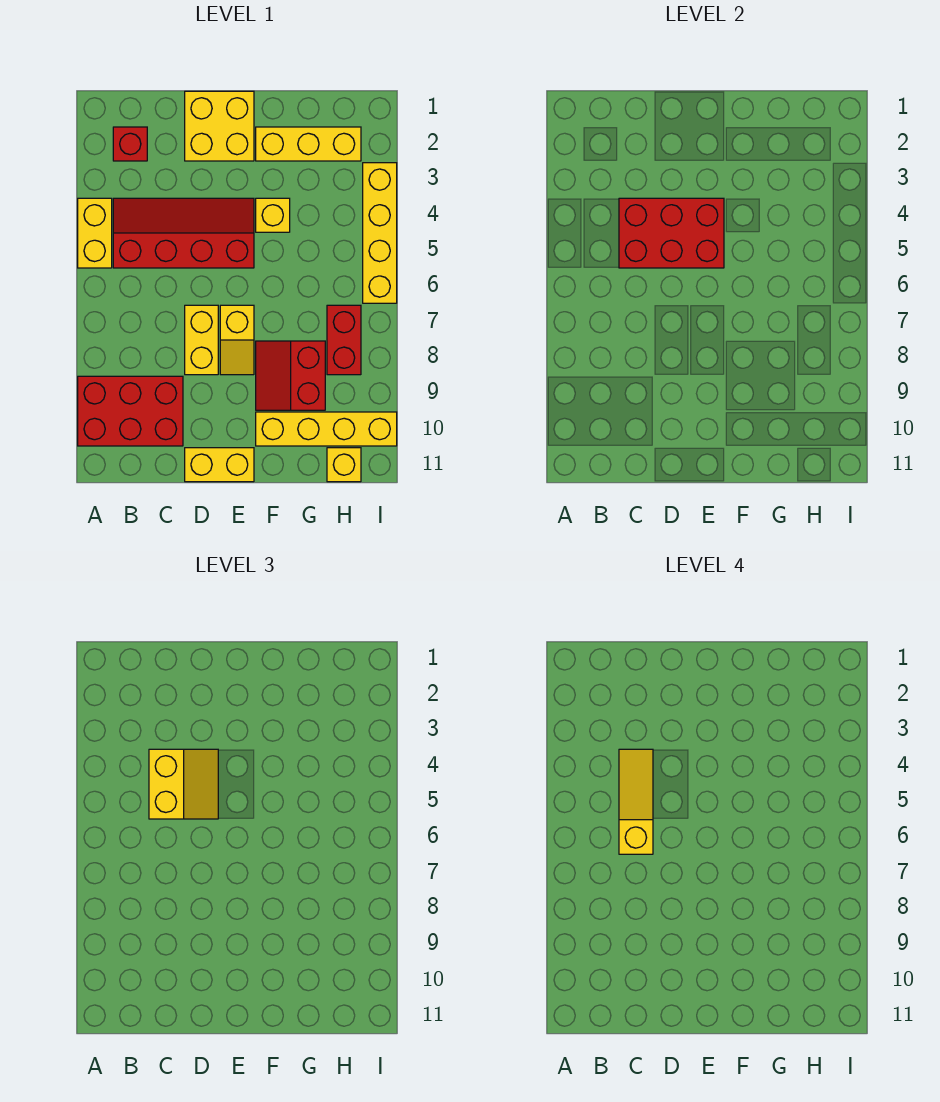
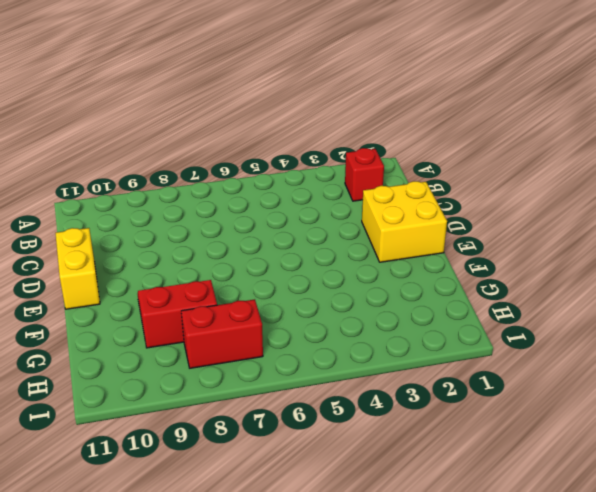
none -> yellow 1x2 brick [78,198,112,268]
none -> red 2x3 brick [78,376,183,446]
none -> red 2x4 slope [113,198,254,268]

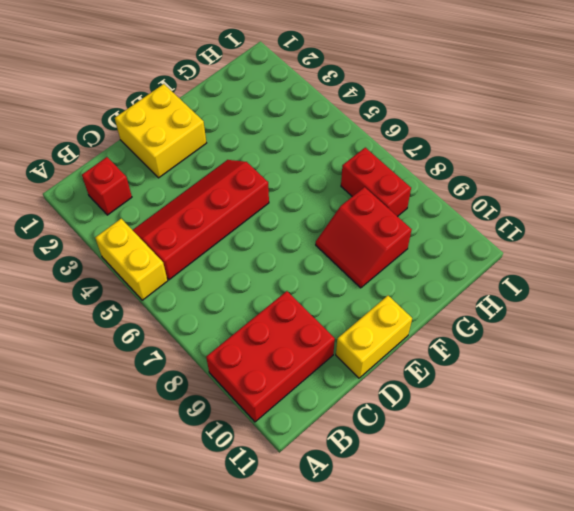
none -> yellow 1x2 brick [185,305,218,375]
none -> yellow 1x2 slope [220,305,254,375]
none -> yellow 1x3 brick [256,127,361,161]

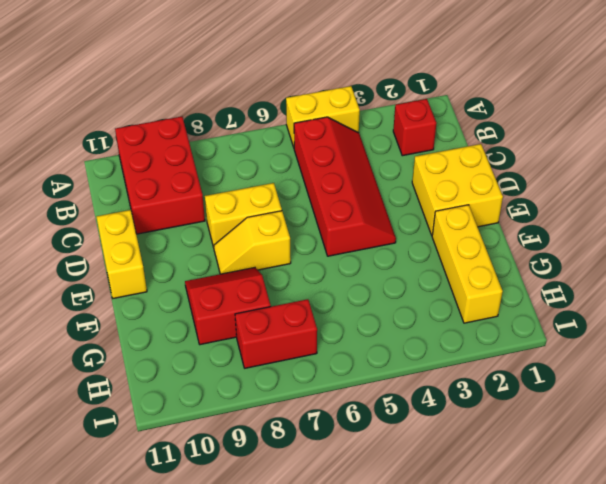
none -> yellow 1x1 brick [256,198,290,232]
none -> yellow 1x4 brick [256,412,397,446]
none -> yellow 1x1 brick [327,448,361,482]

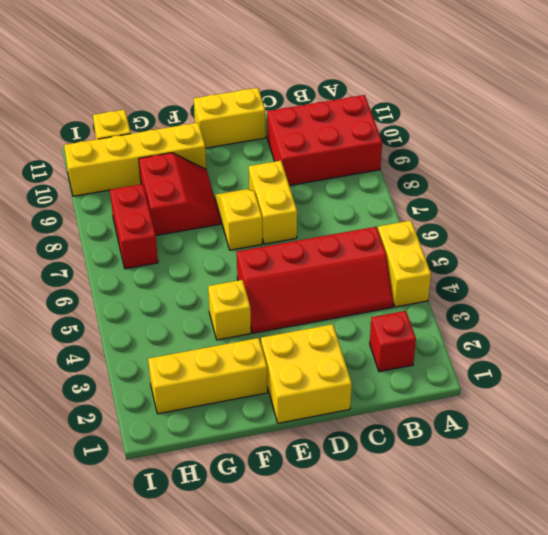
none -> yellow 1x4 brick [363,163,397,303]
none -> red 2x3 brick [619,198,724,268]
none -> yellow 2x2 slope [149,749,218,819]

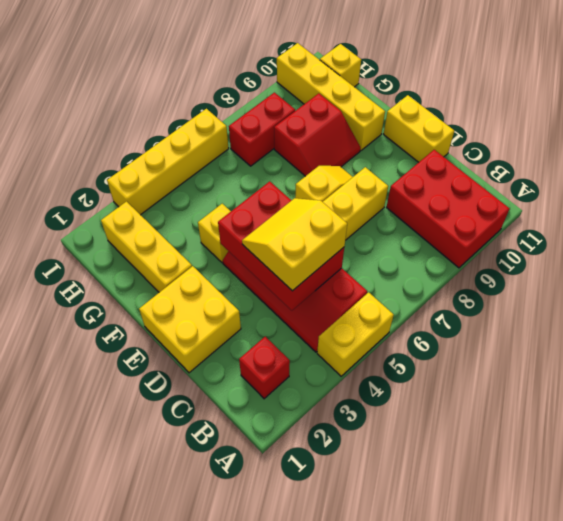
none -> yellow 1x3 slope [619,749,653,854]

